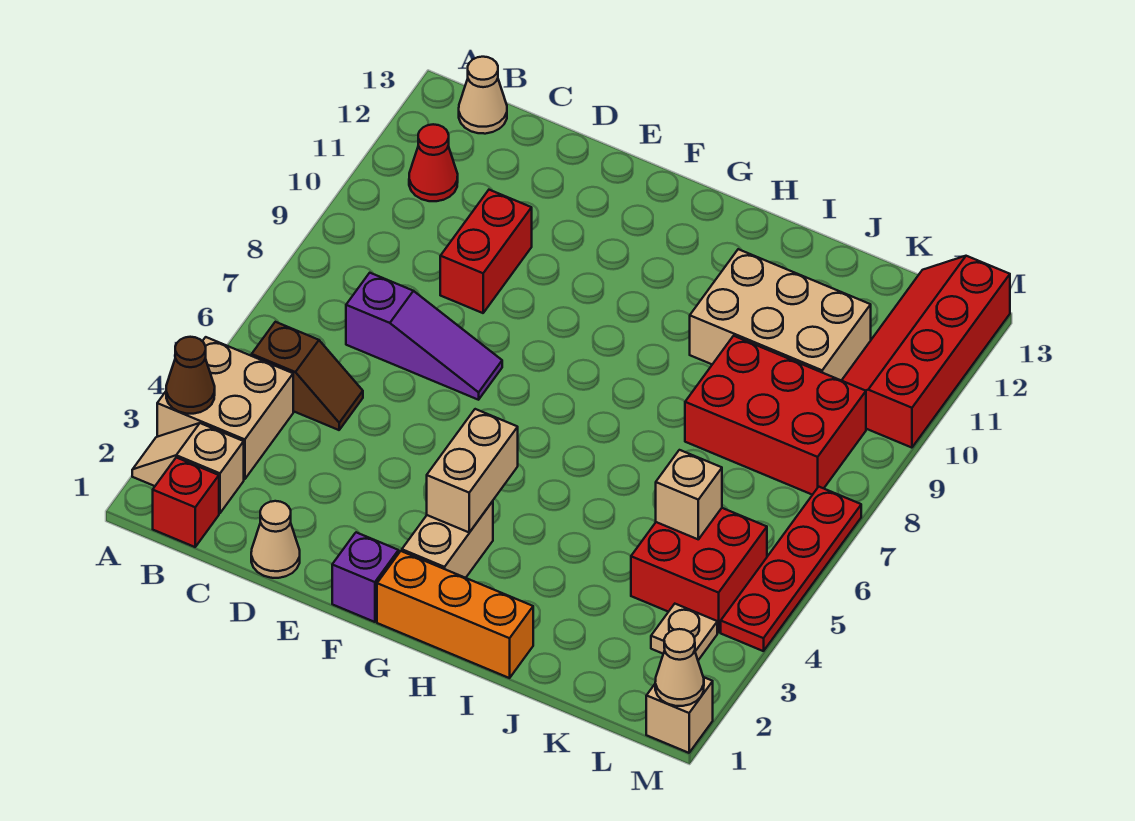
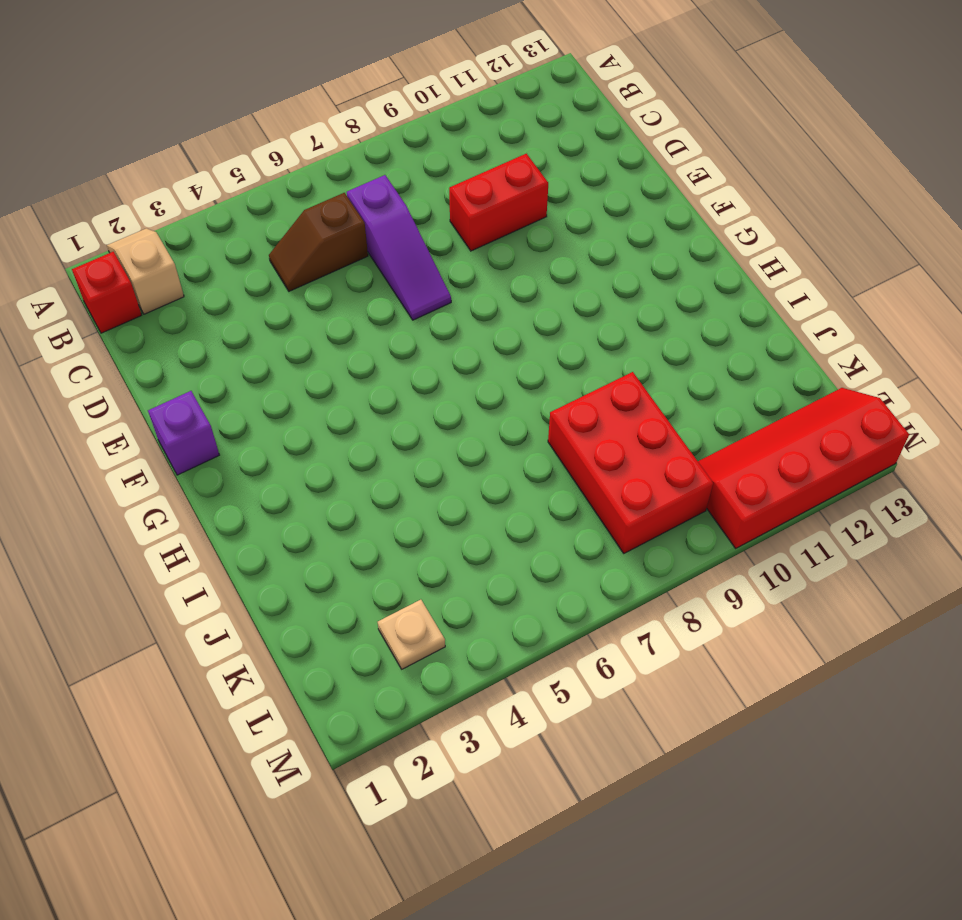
brown 1x2 slope [269,193,368,291] -> brown 1x2 slope turned to [252,322,363,430]
none -> tan 2x2 brick [157,337,293,479]
none -> red 1x1 cone [409,124,458,201]
none -> tan 1x1 cone [459,57,507,134]

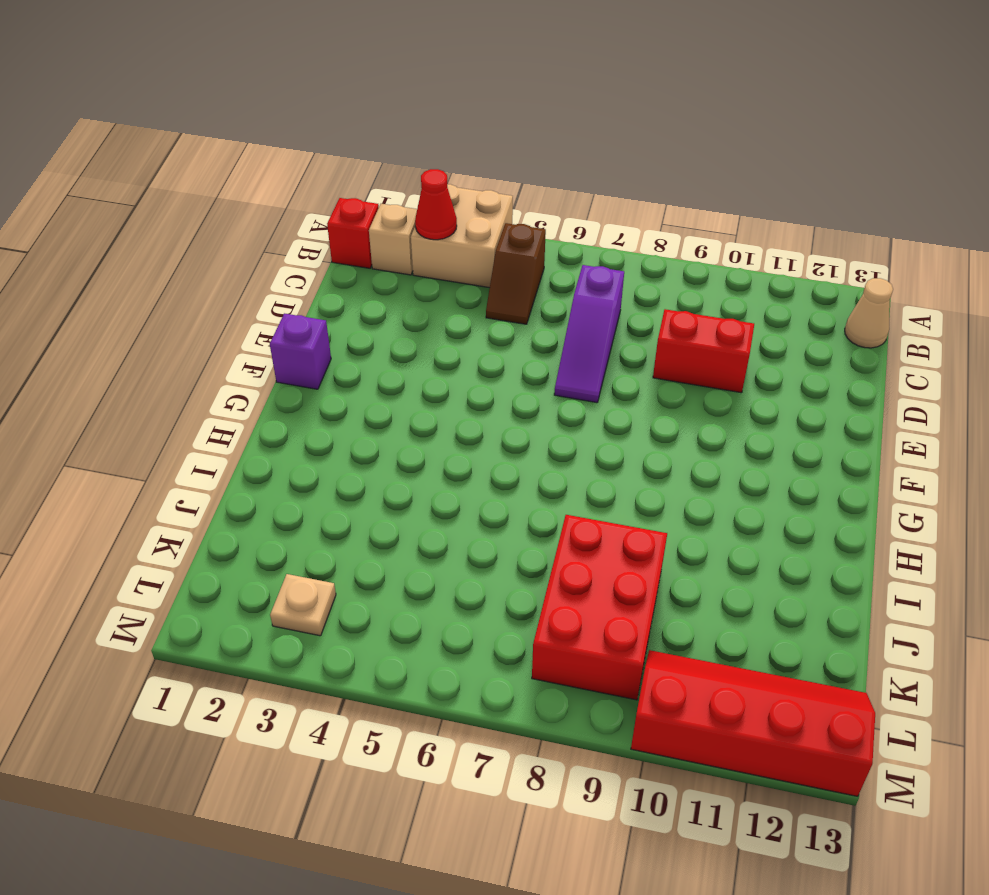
red 1x1 cone [415,169,457,240] -> red 1x1 cone moved to [409,124,458,201]
none -> tan 1x1 cone [251,501,300,578]
none -> orange 1x3 brick [377,551,533,678]
none -> tan 1x2 brick [402,501,493,578]

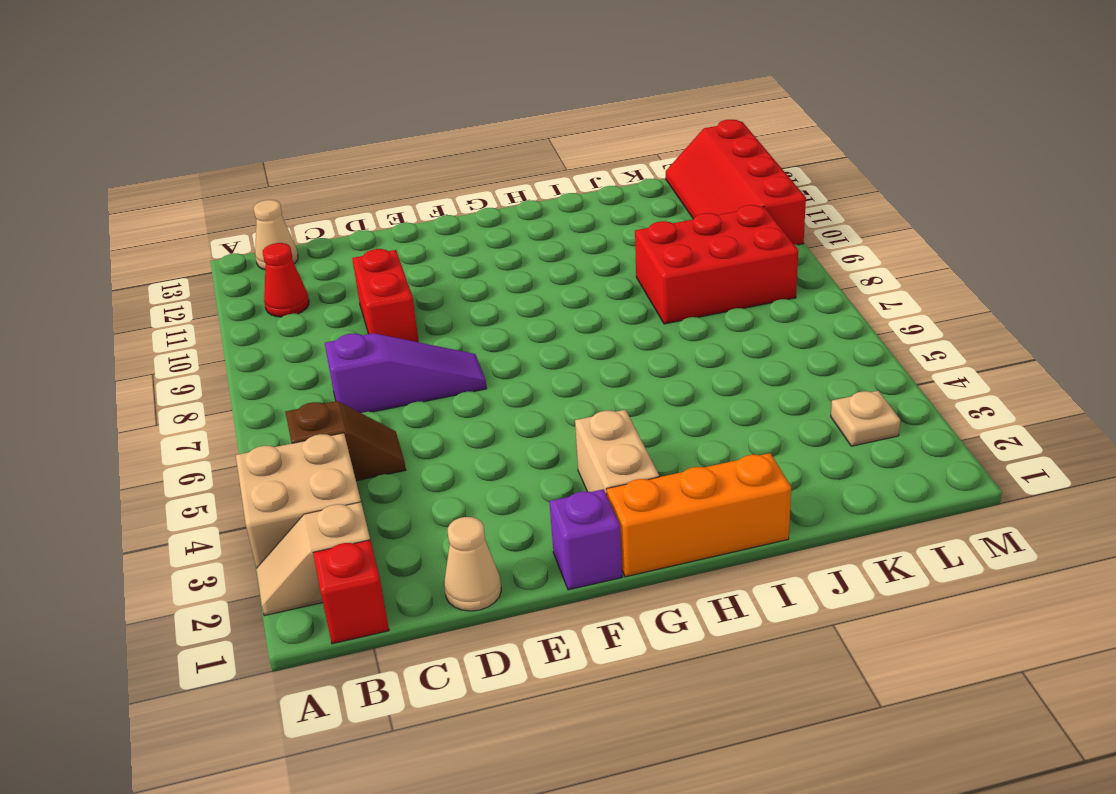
none -> tan 2x3 brick [690,249,871,381]
none -> red 2x2 brick [631,508,767,632]
none -> tan 1x1 brick [646,677,713,753]

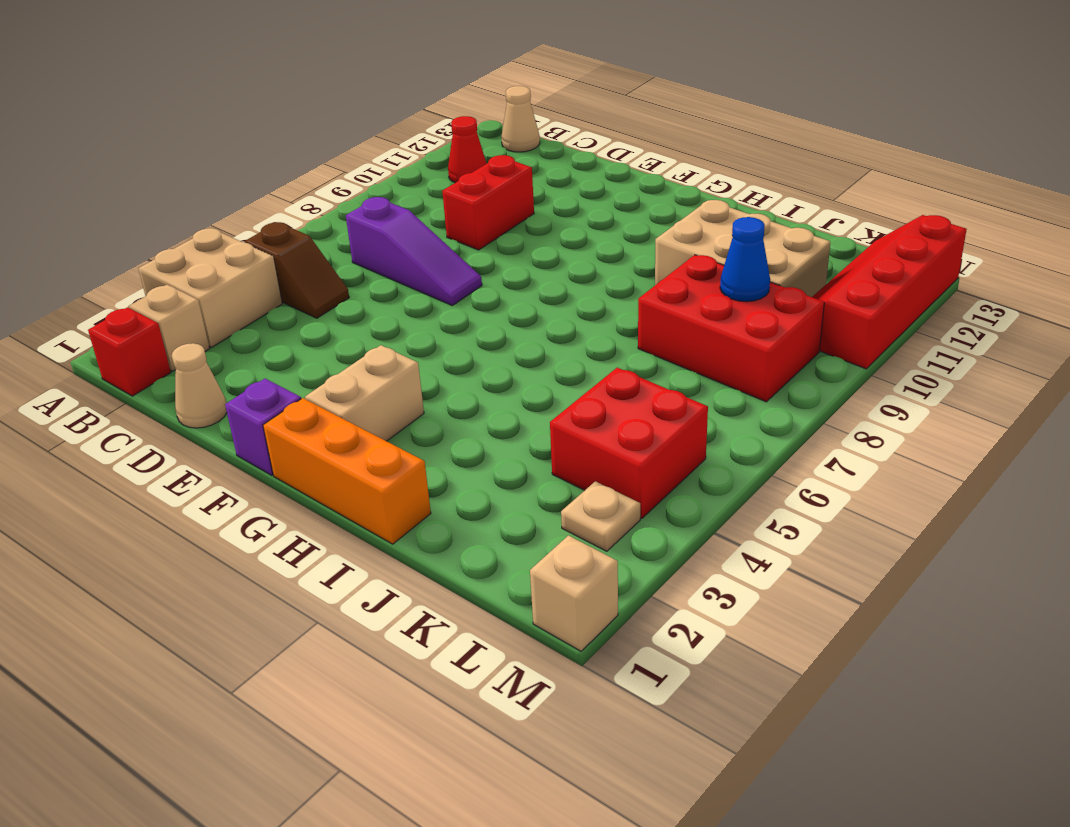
blue 1x1 cone [720,217,770,302] -> none
none -> red 1x4 plate [721,487,861,651]
none -> brown 1x1 cone [166,337,215,414]
none -> tan 1x2 brick [427,409,518,532]

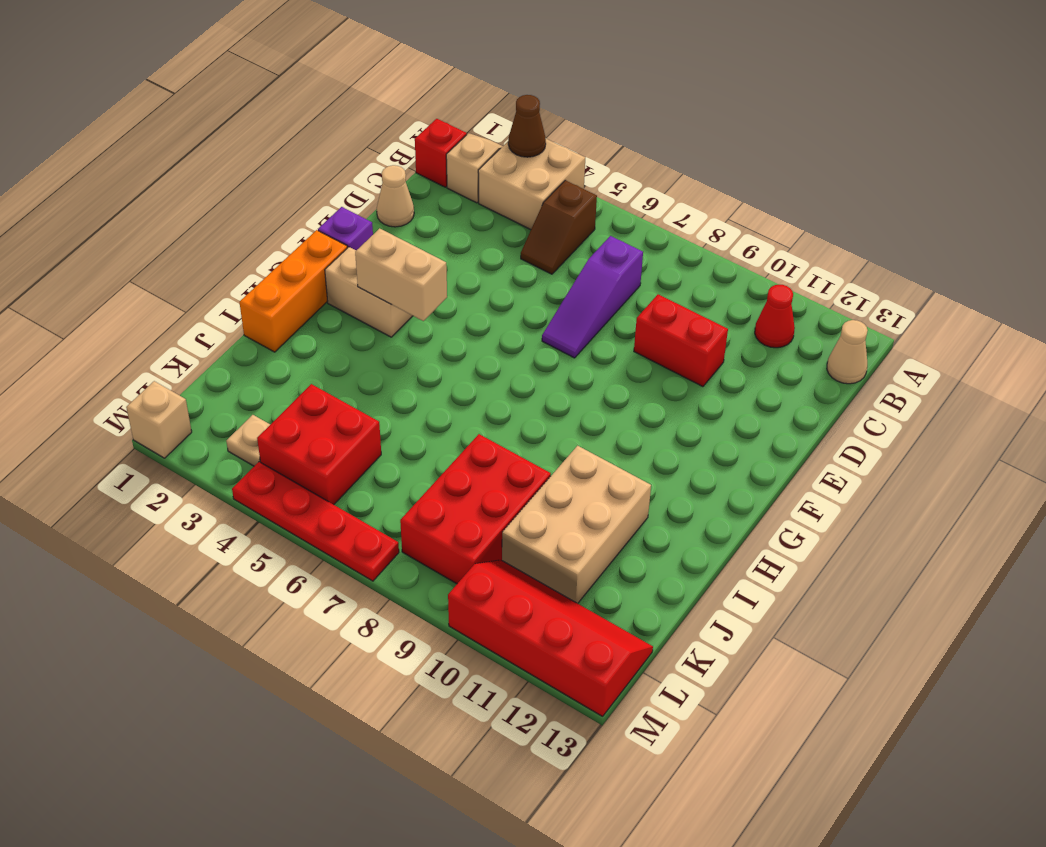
none -> tan 1x1 brick [656,450,722,539]
none -> tan 1x1 cone [655,629,704,706]

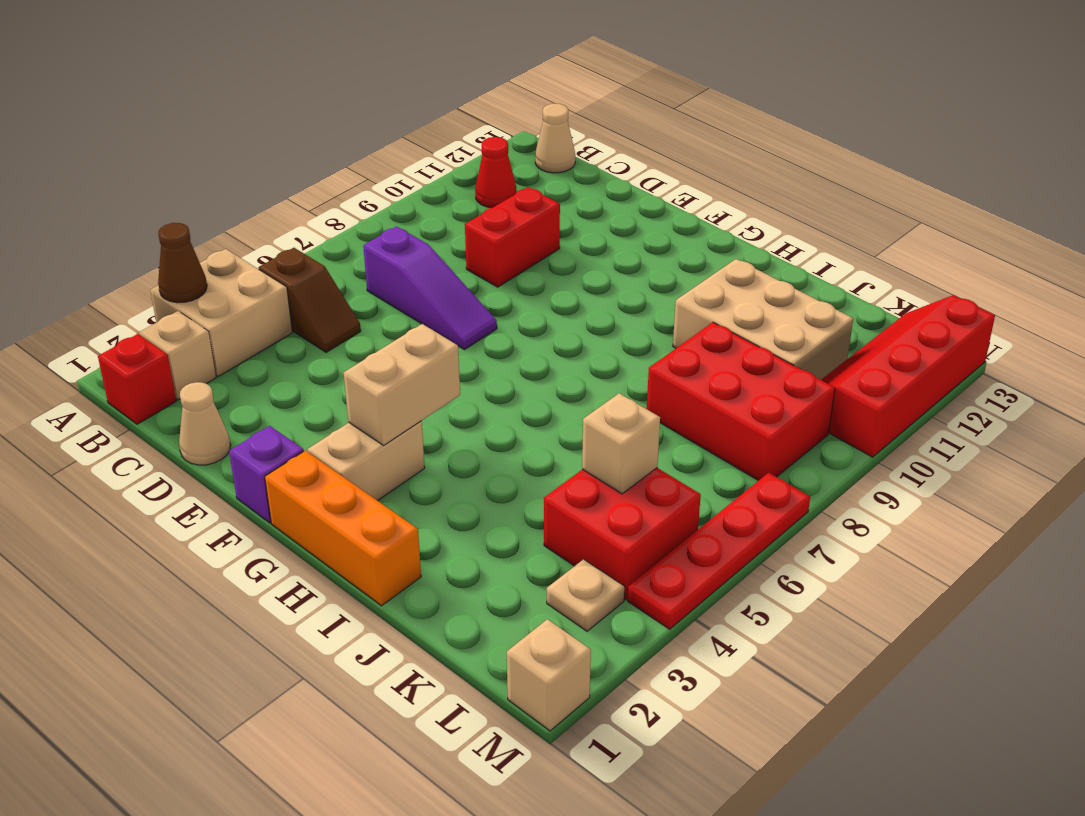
none -> tan 1x1 cone [655,629,704,706]

